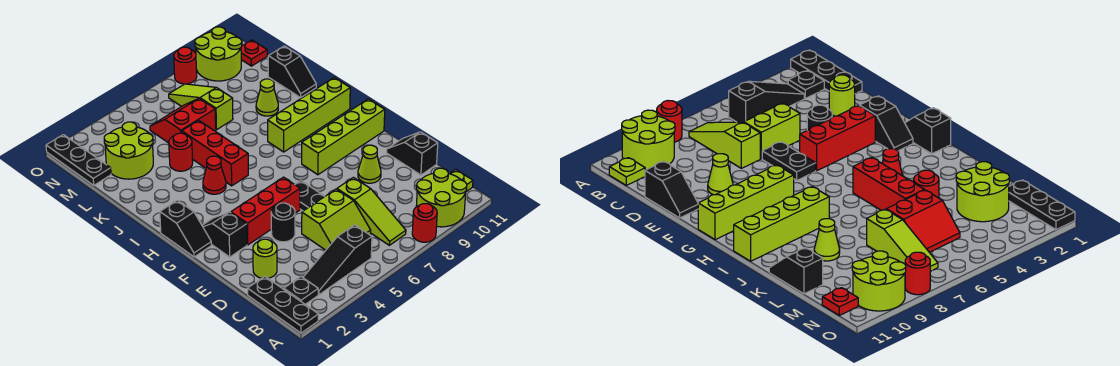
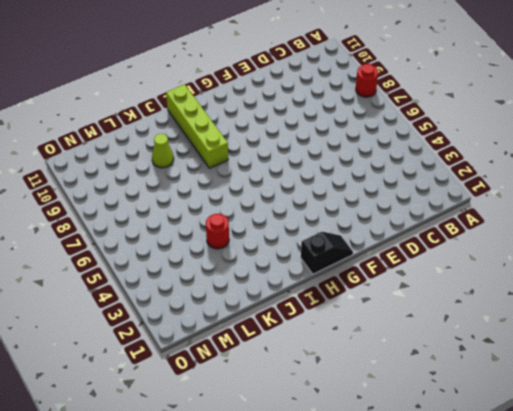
none -> black 1x3 plate [248,276,319,333]
none -> lime 2x2 round brick [416,168,467,227]
none -> black 1x1 plate [284,277,318,304]
none -> black 1x3 slope [303,225,372,295]

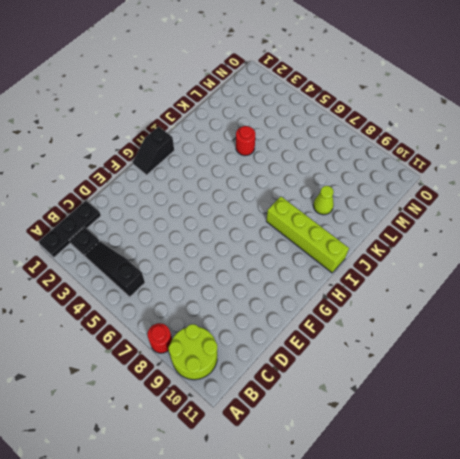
none -> lime 1x3 slope [337,178,406,245]
none -> lime 1x1 plate [450,170,473,192]
none -> lime 2x2 slope [302,189,371,250]
none -> lime 1x1 round brick [253,239,277,278]

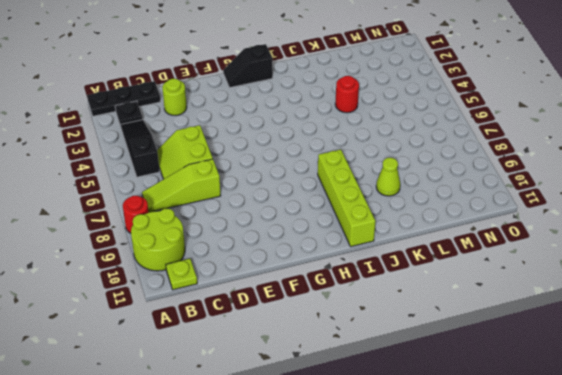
none -> black 1x2 slope [387,132,438,175]
none -> black 1x1 round brick [271,203,295,242]
none -> black 1x2 plate [295,181,325,211]
none -> lime 1x1 cone [358,145,381,183]

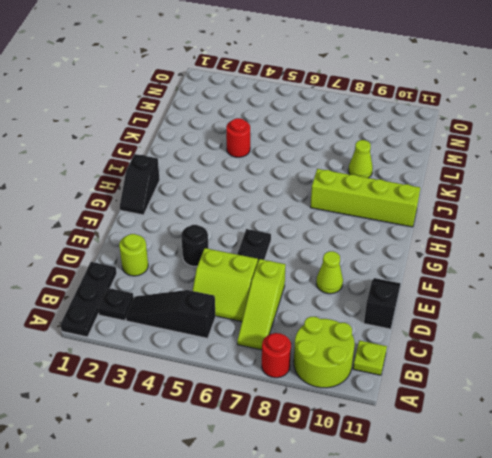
none -> black 1x2 slope [202,212,247,257]
none -> red 1x3 brick [231,177,300,245]
none -> lime 1x4 brick [302,99,385,175]
none -> red 1x1 cone [203,156,226,194]

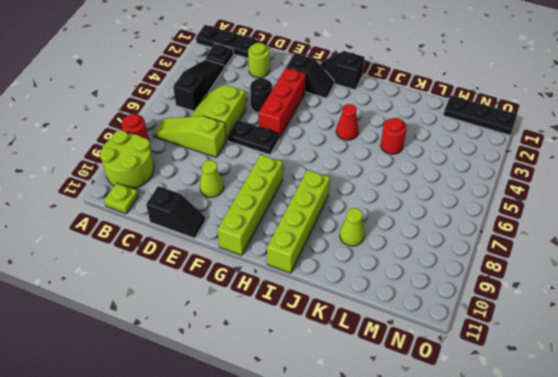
none -> red 1x3 brick [182,120,248,186]
none -> black 1x2 slope [268,46,316,98]
none -> lime 2x2 round brick [104,122,153,179]
none -> red 2x2 slope [150,98,216,143]

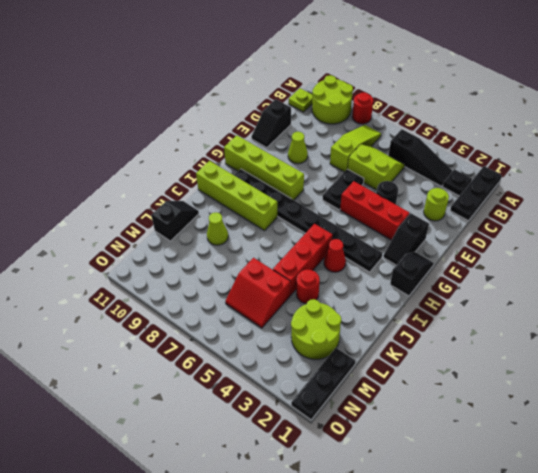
black 1x8 plate [234,169,382,272] -> none
none -> lime 1x3 slope [169,84,233,130]
none -> lime 2x2 round brick [195,27,242,81]
none -> red 1x1 plate [241,40,267,66]
none -> red 1x1 round brick [174,47,197,84]

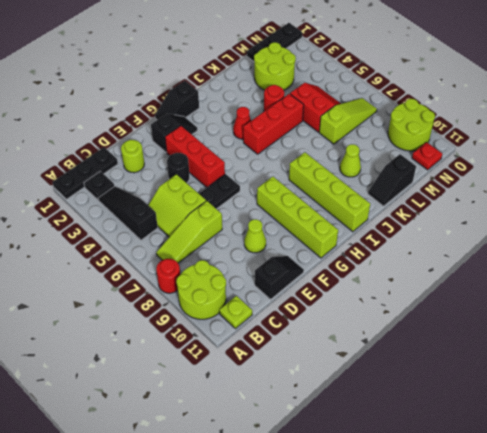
none -> red 1x1 round brick [174,47,197,84]

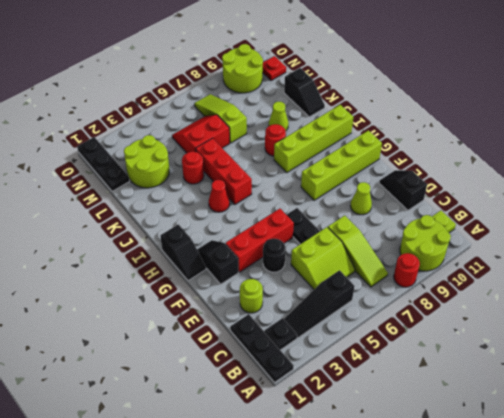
red 1x1 round brick [265,124,286,156] -> red 1x1 round brick moved to [174,47,197,84]

